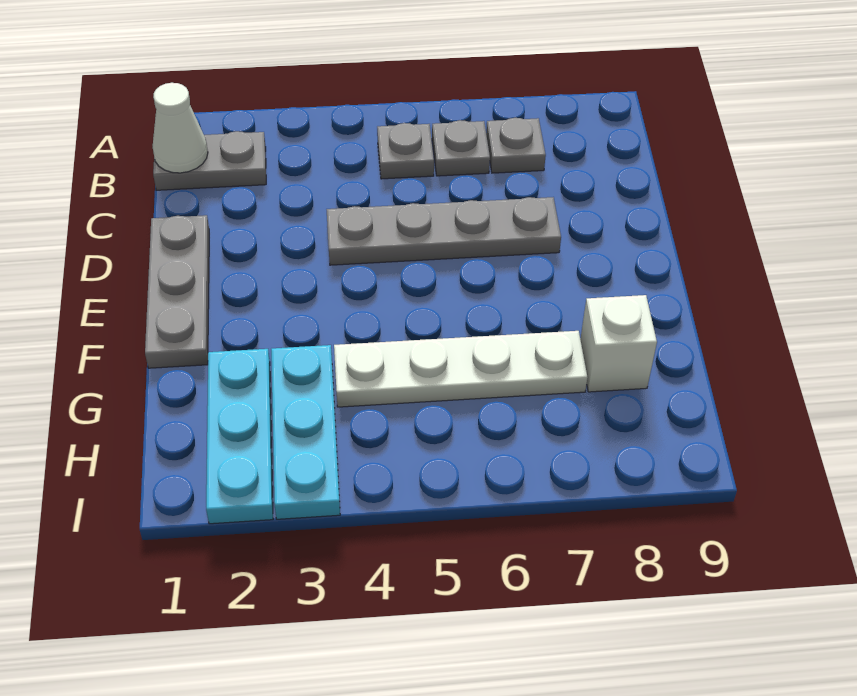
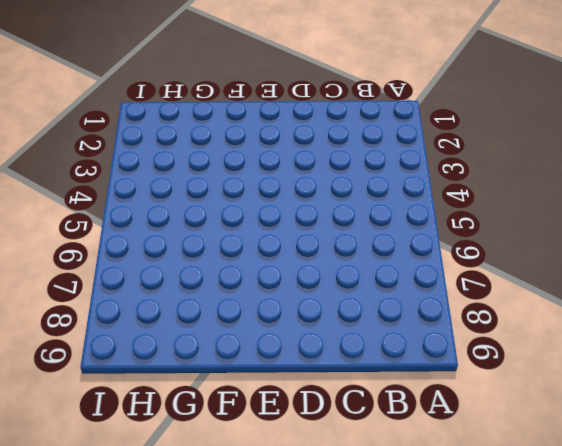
none -> grey 1x2 plate [153,131,266,190]
none -> grey 1x1 plate [377,123,434,179]

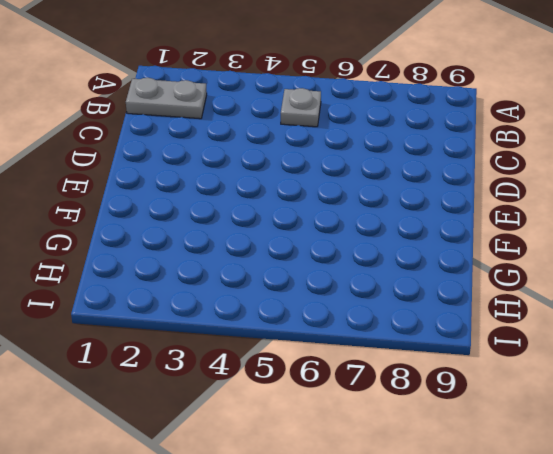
none -> grey 1x1 plate [432,120,490,176]
none -> grey 1x1 plate [486,118,546,173]

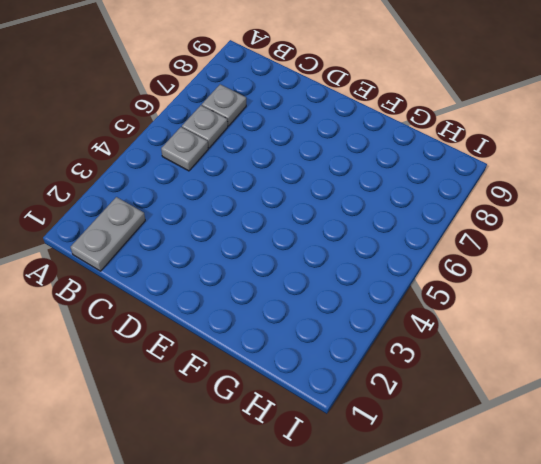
none -> grey 1x3 plate [145,215,209,368]
none -> grey 1x4 plate [327,197,561,265]

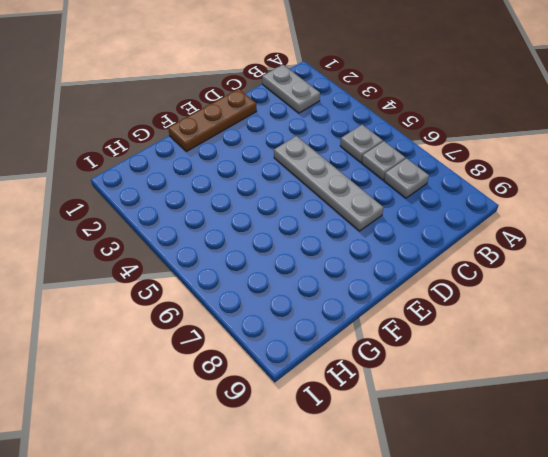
brown 1x3 plate [168,89,257,152] -> grey 1x3 plate [145,215,209,368]
none -> cyan 1x3 plate [206,349,273,524]
none -> cyan 1x3 plate [271,345,340,519]

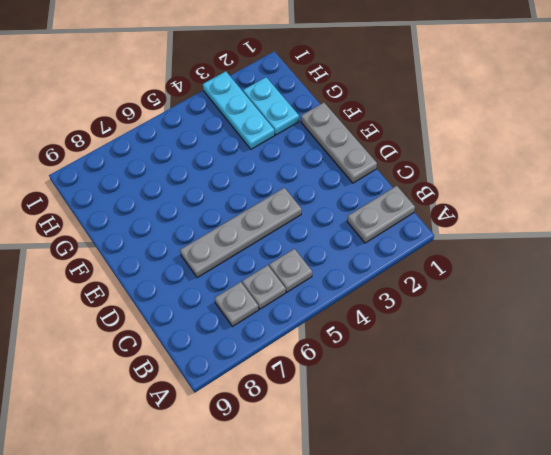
cyan 1x2 plate [243,77,299,135] -> cyan 1x3 plate [206,349,273,524]
none -> white 1x4 plate [334,331,588,407]
none -> white 1x1 brick [580,295,657,392]

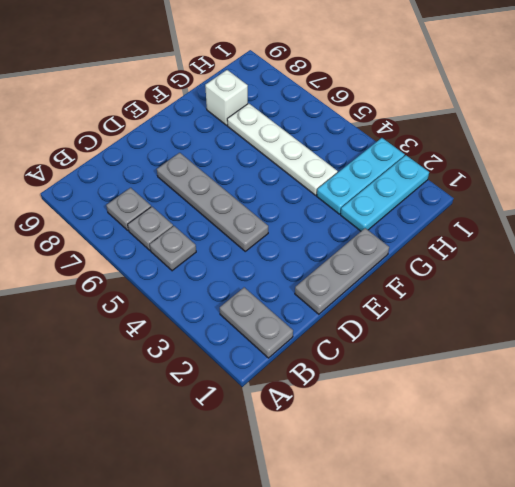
none -> white 1x1 cone [153,83,208,173]

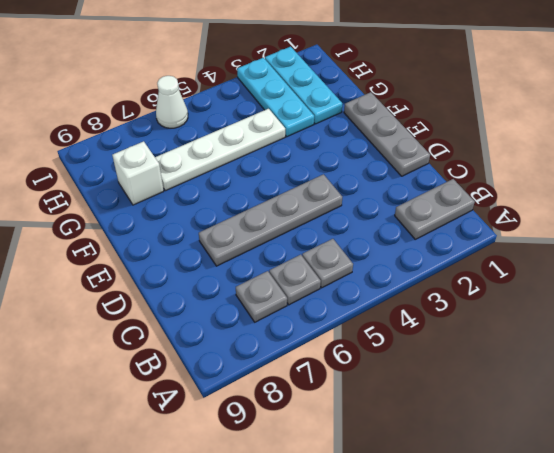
white 1x1 cone [156,76,188,128] -> white 1x1 cone moved to [153,83,208,173]

